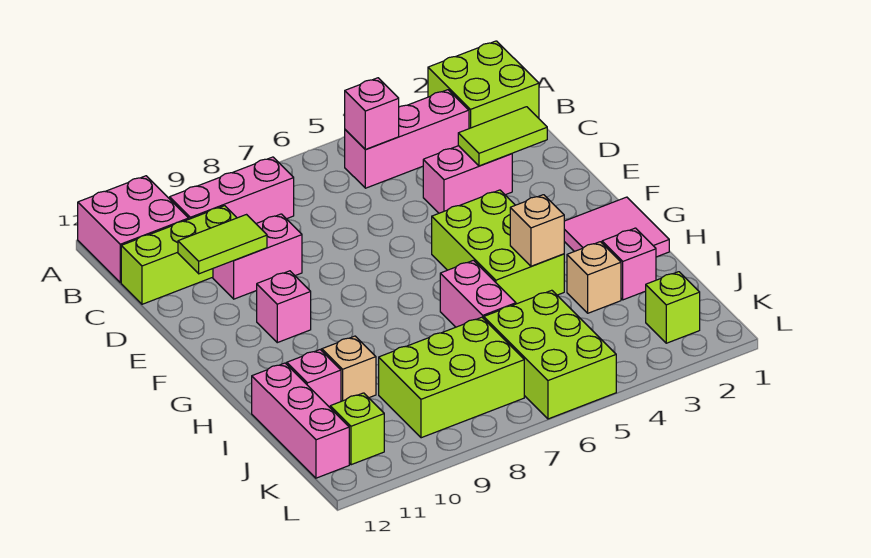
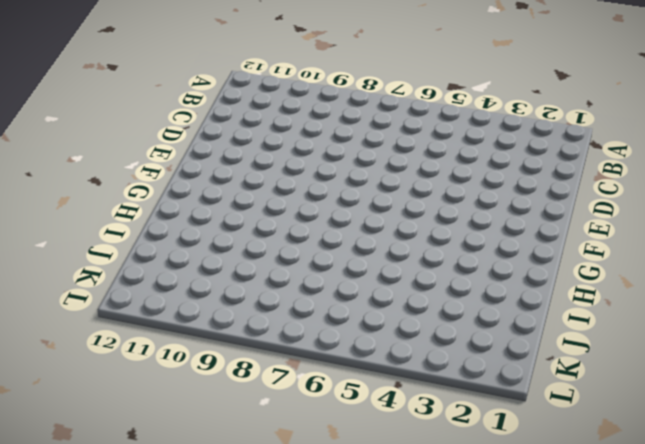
none -> lime 2x2 brick [428,41,539,129]
none -> pink 2x2 brick [78,176,189,283]
none -> pink 1x3 brick [345,90,469,188]

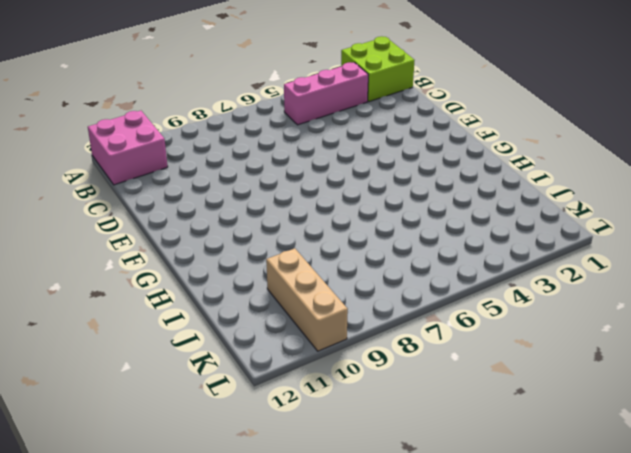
tan 1x3 brick [266,248,348,351] -> none
none -> pink 1x3 brick [170,157,294,223]
none -> lime 1x3 brick [121,206,237,304]
none -> pink 1x2 brick [423,146,512,213]

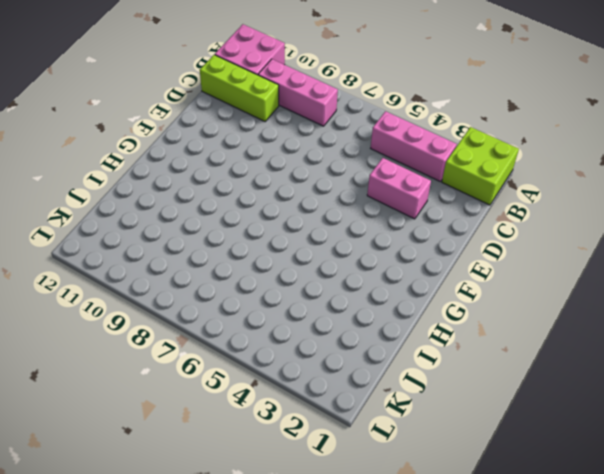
none -> pink 1x2 brick [213,214,302,299]
none -> lime 2x3 brick [432,190,564,304]
none -> pink 1x1 brick [257,271,311,343]

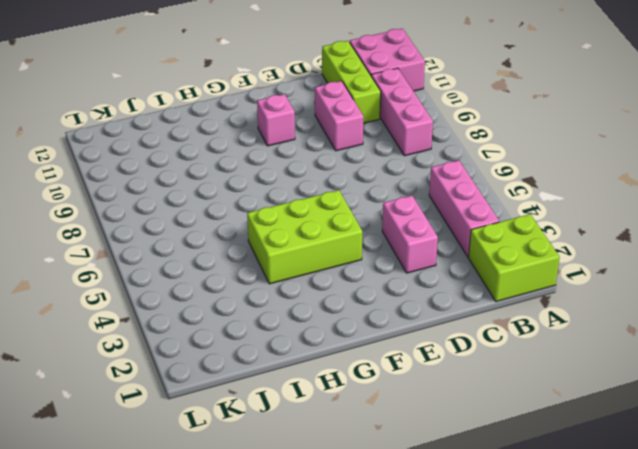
none -> pink 2x2 tile [564,197,669,257]
none -> pink 1x2 brick [440,260,516,327]
none -> pink 1x1 brick [602,228,656,300]

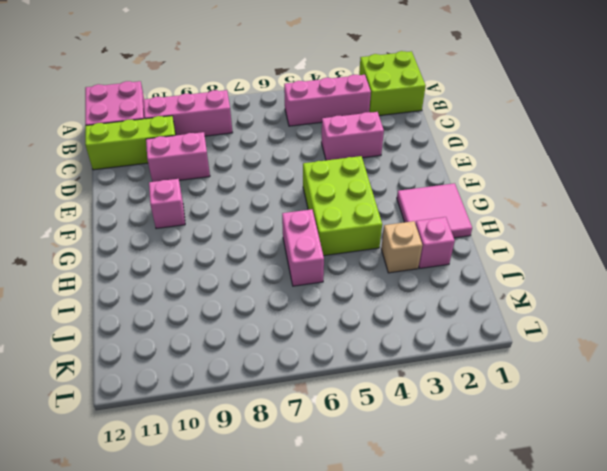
none -> tan 1x1 brick [322,336,376,401]
none -> pink 1x1 brick [287,350,341,407]
none -> pink 1x3 brick [252,363,349,478]

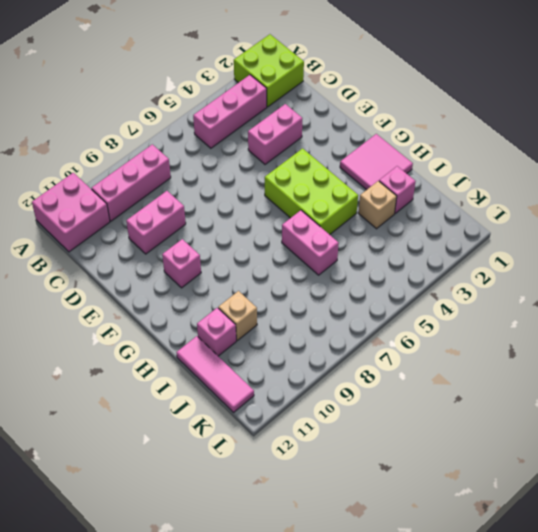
pink 1x3 tile [176,336,254,412] -> pink 1x3 brick [252,363,349,478]
none -> lime 1x3 brick [121,206,237,304]
none -> lime 2x3 brick [484,290,616,419]
none -> lime 2x3 brick [379,317,524,438]

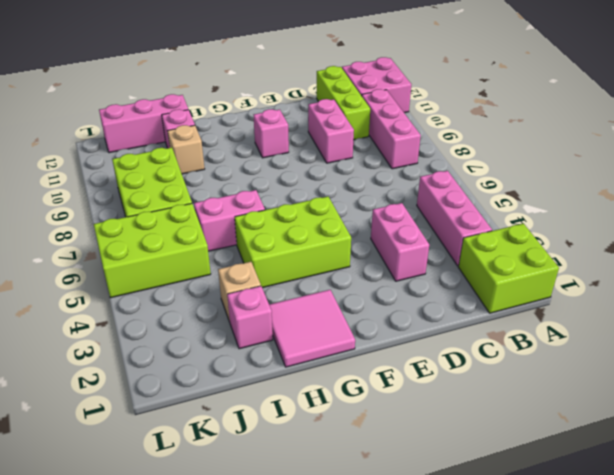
none -> lime 1x1 brick [646,272,700,343]
none -> lime 1x1 brick [330,393,384,465]
none -> pink 1x1 brick [345,78,399,149]

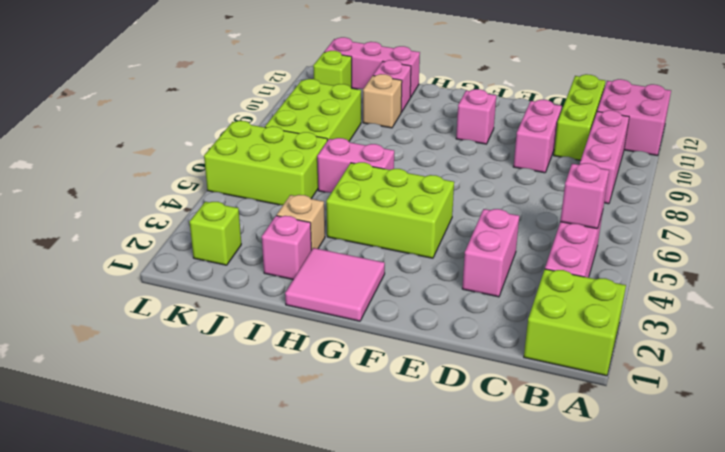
none -> lime 1x2 tile [458,107,547,166]
none -> lime 1x2 tile [178,215,267,274]
none -> tan 1x1 brick [510,195,564,266]

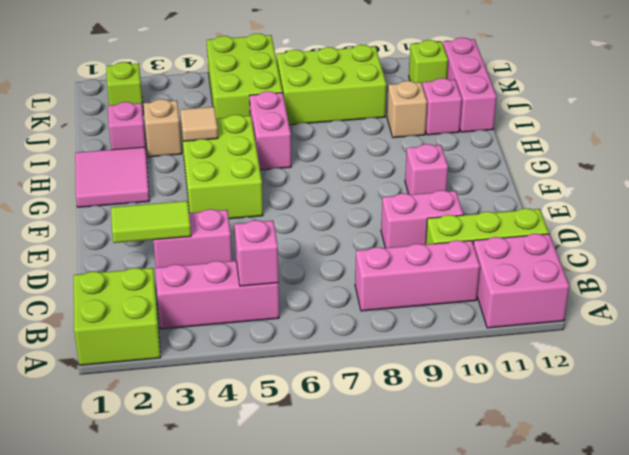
tan 1x1 tile [180,107,218,141] -> tan 1x1 brick [510,195,564,266]
none -> lime 1x2 tile [178,215,267,274]

